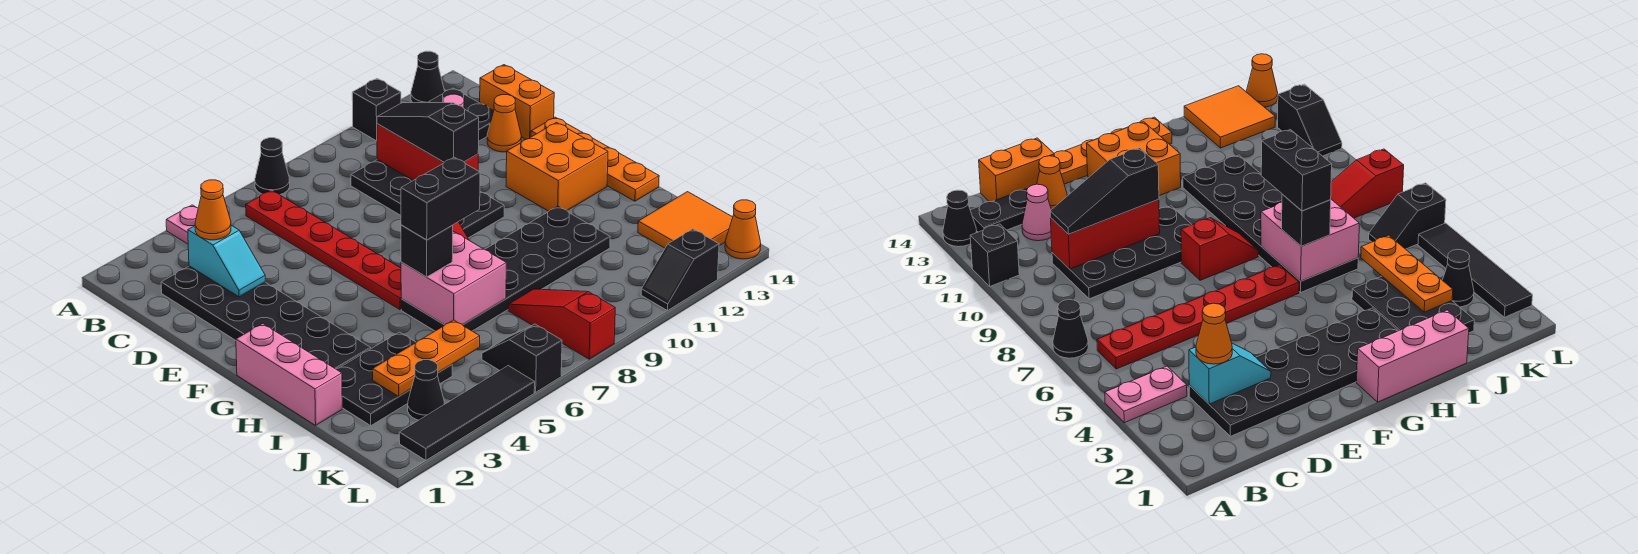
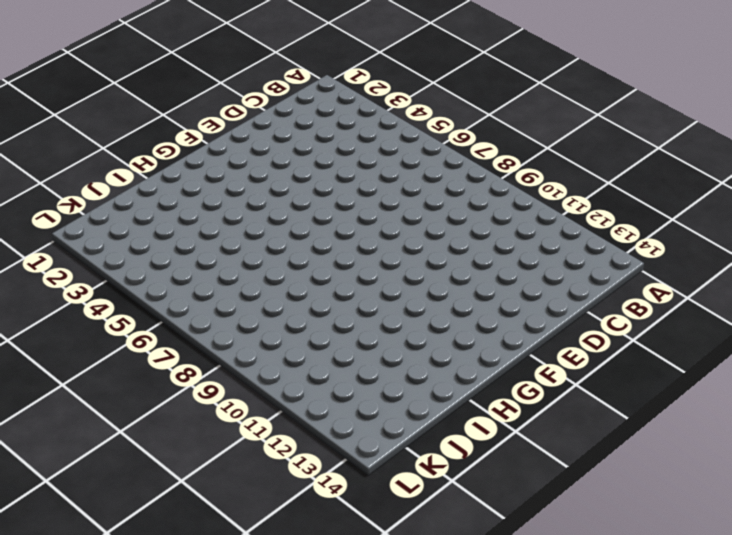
none -> pink 1x2 plate [166,205,198,244]
none -> black 1x1 cone [255,138,290,195]
none -> black 1x1 brick [352,79,401,141]
none -> black 1x1 cone [411,51,445,103]

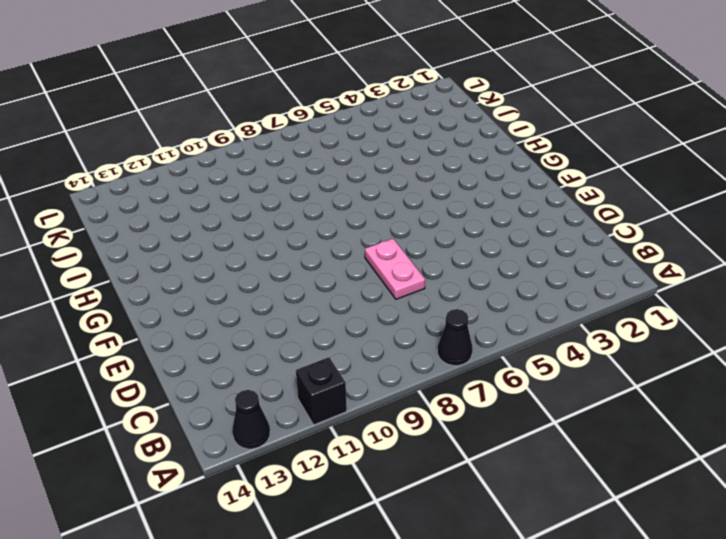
pink 1x2 plate [365,239,425,299] -> pink 1x2 plate moved to [166,205,198,244]
none -> red 1x6 plate [246,190,401,310]
none -> black 1x2 plate [429,88,494,141]
none -> black 2x6 plate [161,266,371,369]
none -> black 2x4 plate [351,160,504,238]

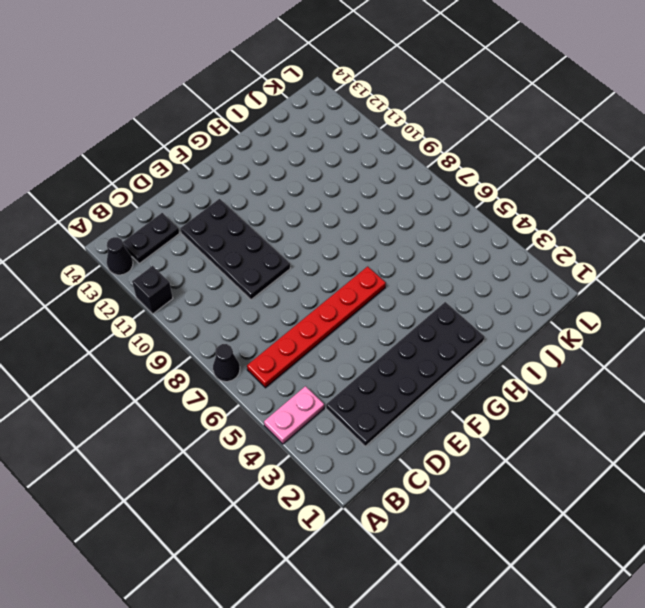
black 2x4 plate [180,199,290,300] -> black 2x4 plate turned to [351,160,504,238]
none -> pink 1x1 cone [1022,184,1051,241]
none -> orange 1x2 brick [480,65,554,139]
none -> orange 1x1 cone [487,95,521,152]
none -> orange 1x4 plate [531,117,659,201]

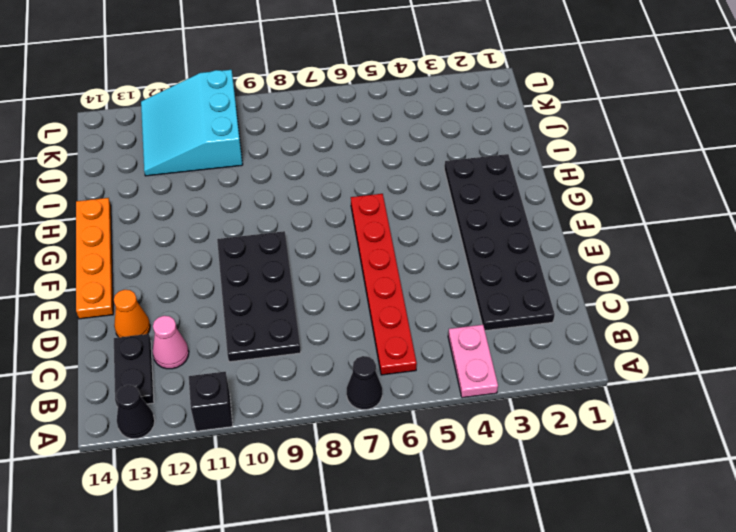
cyan 3x3 slope [141,70,243,176] -> black 1x2 slope [641,229,719,311]
none -> orange 1x2 brick [480,65,554,139]
none -> red 1x2 slope [1181,218,1258,280]
none -> orange 2x2 brick [506,123,608,211]
none -> pink 1x3 brick [236,324,342,425]

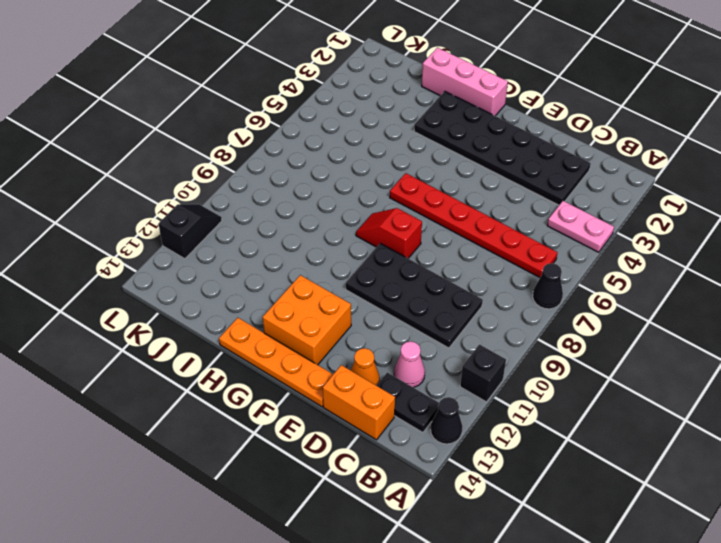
none -> black 2x6 plate [401,206,610,331]
none -> black 2x3 plate [336,332,452,426]
none -> red 1x3 slope [508,289,615,359]
none -> orange 2x2 tile [638,192,733,248]

